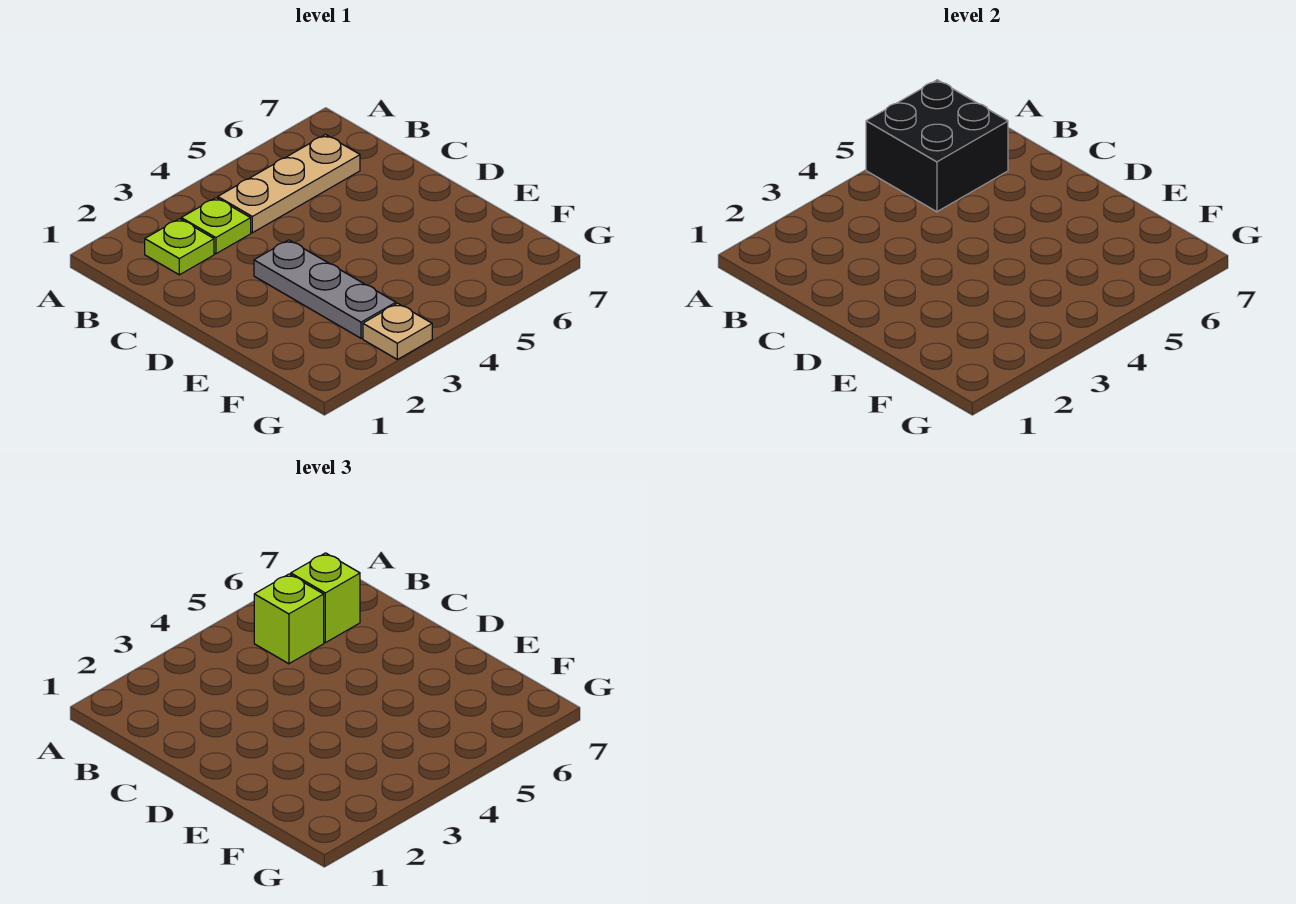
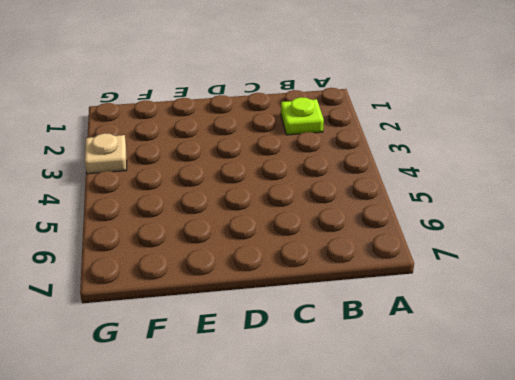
none -> lime 1x1 plate [181,198,251,254]
none -> tan 1x3 plate [218,135,360,233]

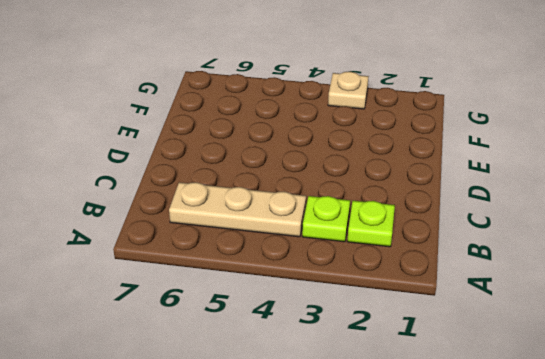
none -> grey 1x3 plate [254,240,396,338]
none -> black 2x2 brick [866,80,1008,212]

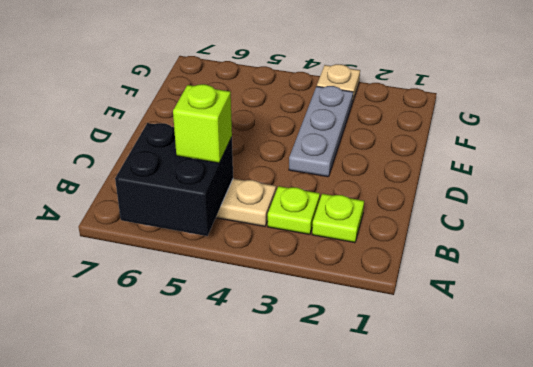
none -> lime 1x1 brick [291,553,360,643]

